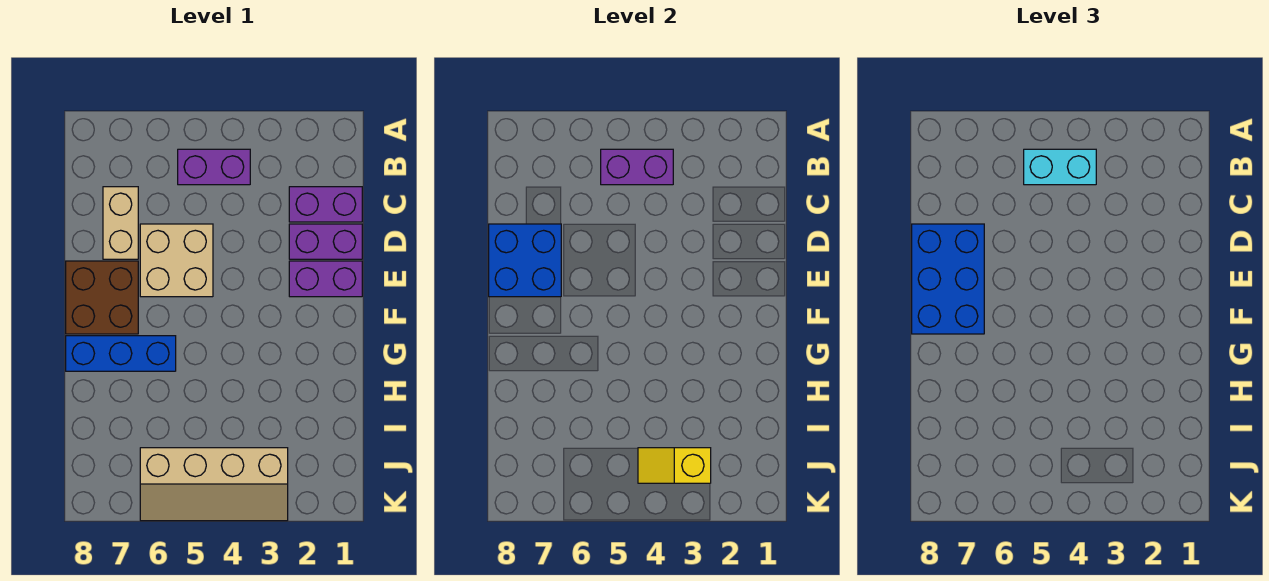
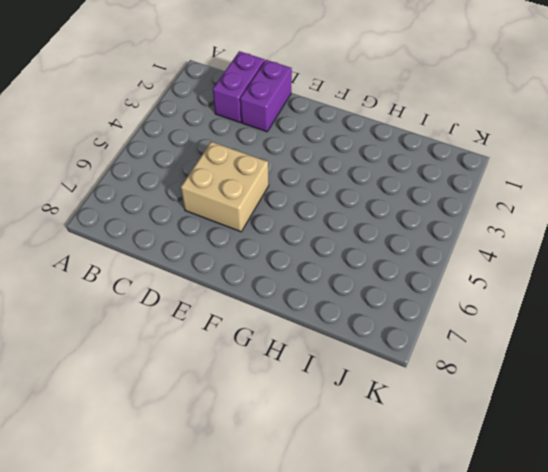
none -> purple 1x2 brick [178,149,250,185]
none -> tan 1x2 brick [103,187,138,259]
none -> purple 1x2 brick [289,261,362,297]

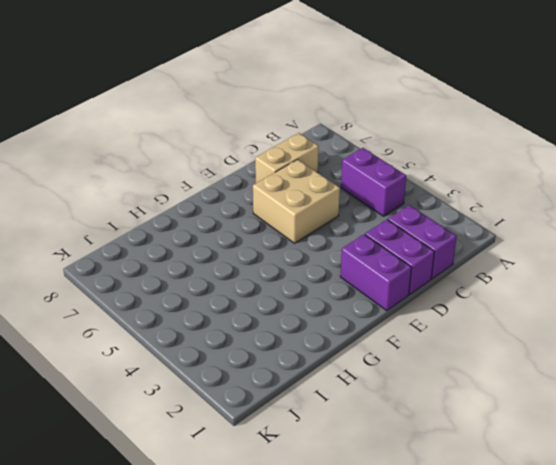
none -> brown 2x2 brick [66,261,138,334]
none -> blue 1x3 brick [66,336,176,371]
none -> tan 2x4 slope [140,448,288,521]

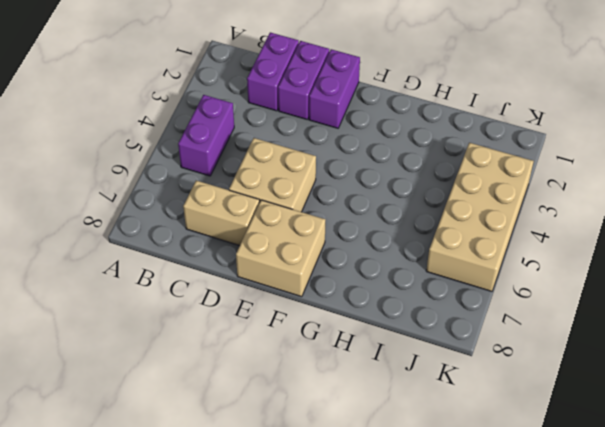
tan 2x2 brick [236,200,325,297] -> brown 2x2 brick [66,261,138,334]
tan 2x4 brick [426,143,534,291] -> tan 2x4 slope [140,448,288,521]
none -> blue 1x3 brick [66,336,176,371]
none -> purple 1x2 brick [601,149,673,185]
none -> blue 2x2 brick [489,224,561,297]

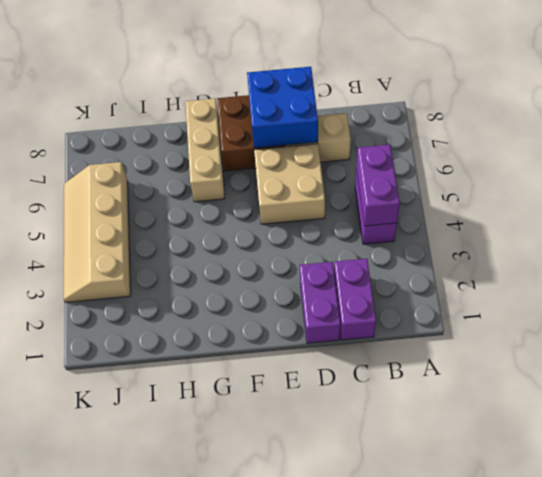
tan 1x3 brick [186,98,225,202] -> blue 1x3 brick [66,336,176,371]
none -> purple 1x2 brick [289,261,362,297]
none -> yellow 1x2 slope [638,448,711,483]
none -> cyan 1x2 brick [1024,149,1096,185]

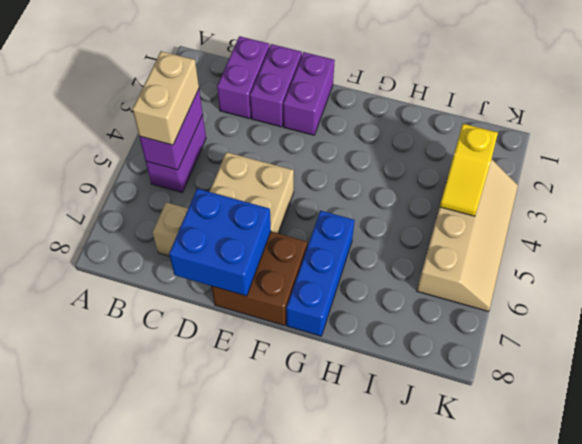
tan 1x2 brick [133,51,199,145] -> cyan 1x2 brick [1024,149,1096,185]
none -> blue 2x3 brick [912,224,984,334]

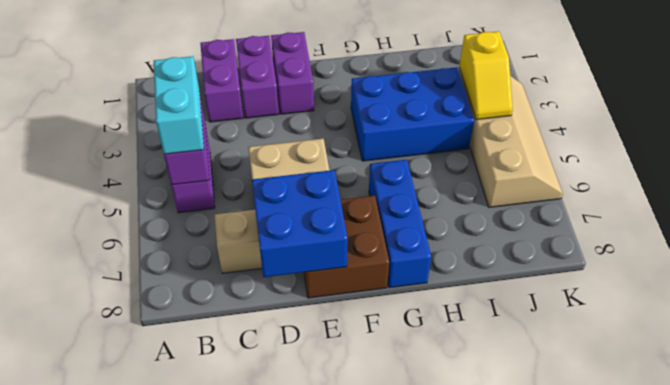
blue 2x3 brick [351,67,474,161] -> blue 2x3 brick moved to [912,224,984,334]

